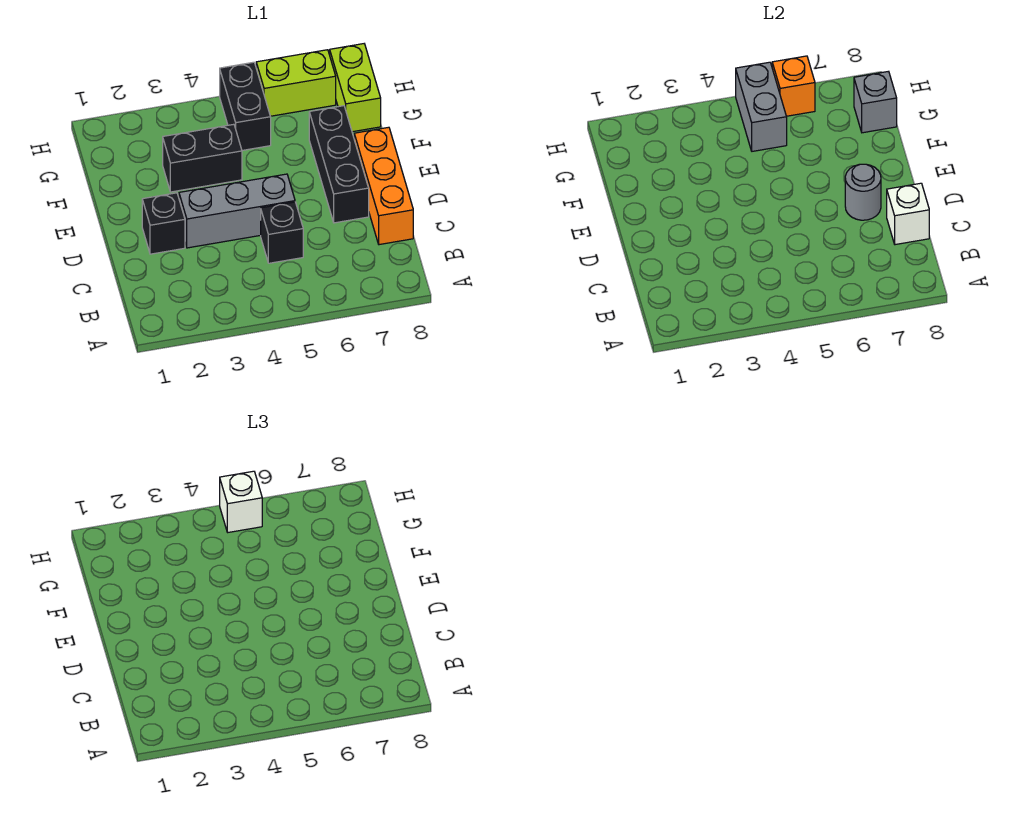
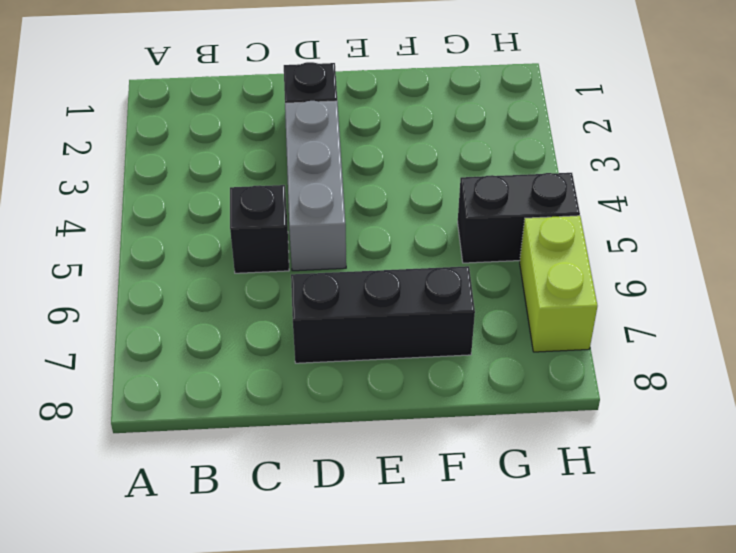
none -> orange 1x3 brick [354,127,413,245]
none -> black 1x2 brick [163,124,242,192]
none -> lime 1x2 brick [330,44,381,132]

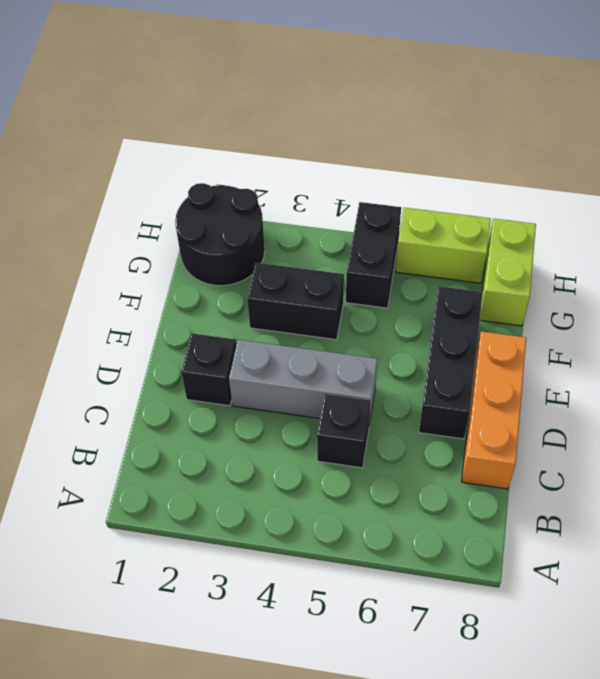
black 2x2 round brick [175,183,265,286] -> none
none -> white 1x1 brick [887,183,929,245]
none -> grey 1x1 round brick [845,164,881,220]
none -> grey 1x2 brick [736,62,787,151]

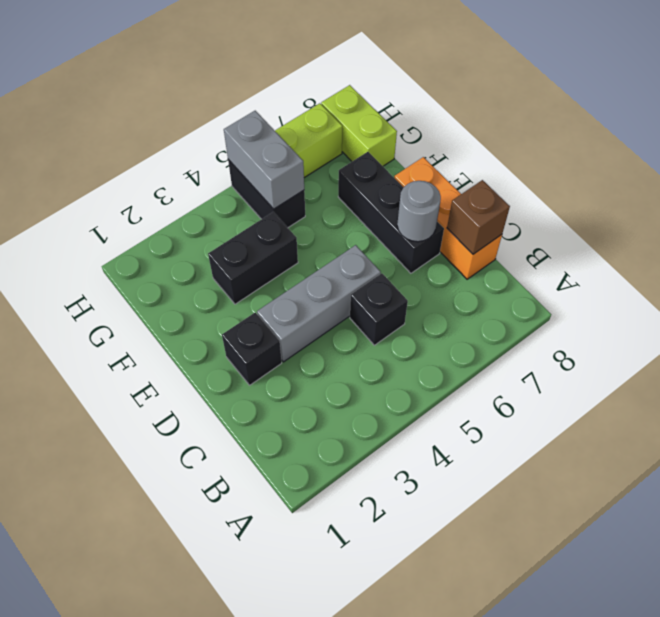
brown 1x1 brick [447,180,510,254] -> white 1x1 brick [887,183,929,245]
none -> grey 1x1 brick [854,71,897,133]
none -> orange 1x1 brick [772,56,815,116]
none -> white 1x1 brick [220,471,262,532]

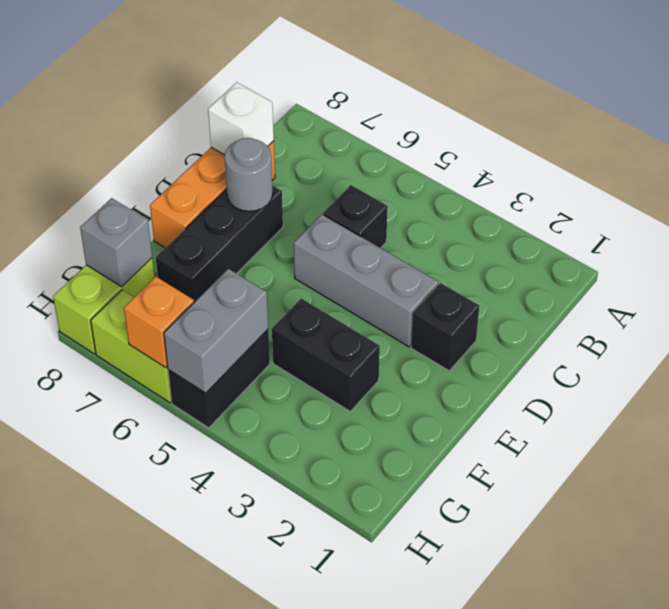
none -> white 1x1 brick [220,471,262,532]

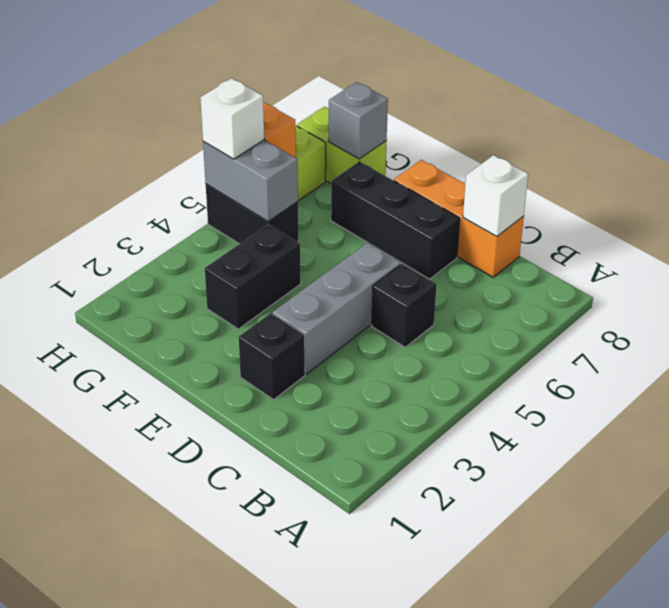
none -> grey 1x1 round brick [845,164,881,220]

